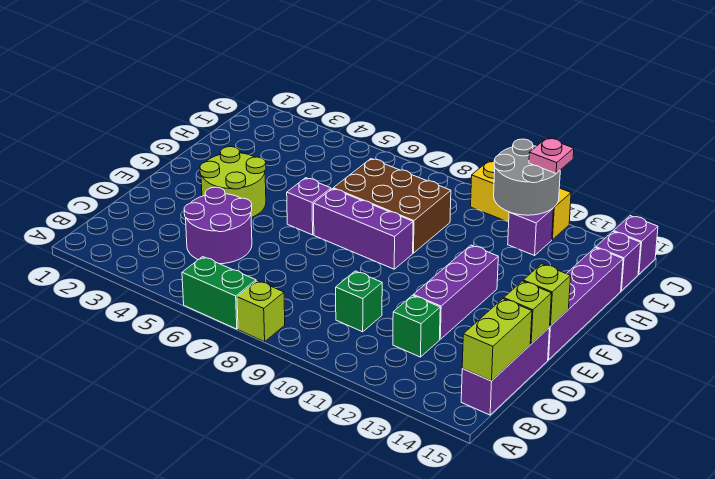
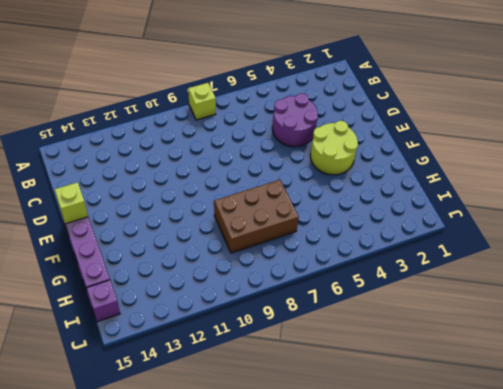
none -> green 1x2 brick [182,257,256,329]
none -> purple 1x3 brick [461,328,549,415]
none -> green 1x1 brick [336,271,382,332]

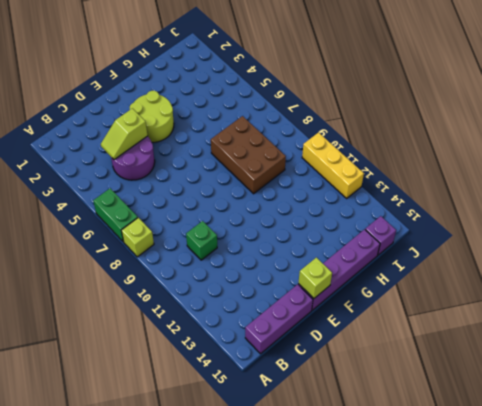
lime 1x2 slope [101,108,148,160] -> none
none -> green 1x1 brick [393,295,440,357]
none -> purple 1x3 brick [413,245,498,339]
none -> purple 1x1 brick [287,178,331,235]

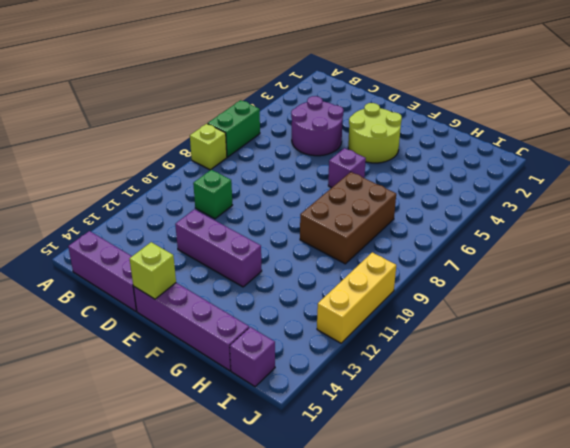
none -> green 1x1 brick [393,295,440,357]
none -> purple 1x3 brick [314,189,413,269]
none -> purple 1x1 brick [508,208,553,255]

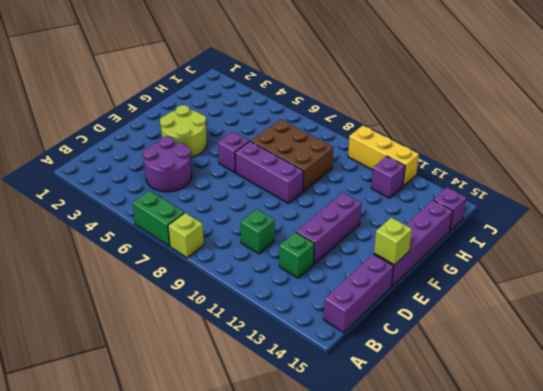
none -> purple 1x1 brick [613,216,658,274]
none -> lime 1x2 brick [462,299,532,381]
none -> lime 1x1 brick [504,281,551,344]

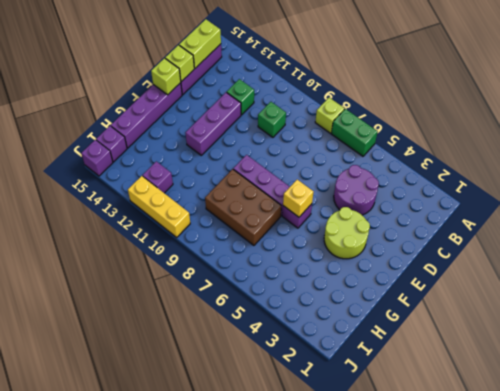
yellow 1x1 brick [283,180,313,217] -> none
none -> grey 2x2 round brick [494,139,560,215]
none -> pink 1x1 plate [529,138,574,173]

